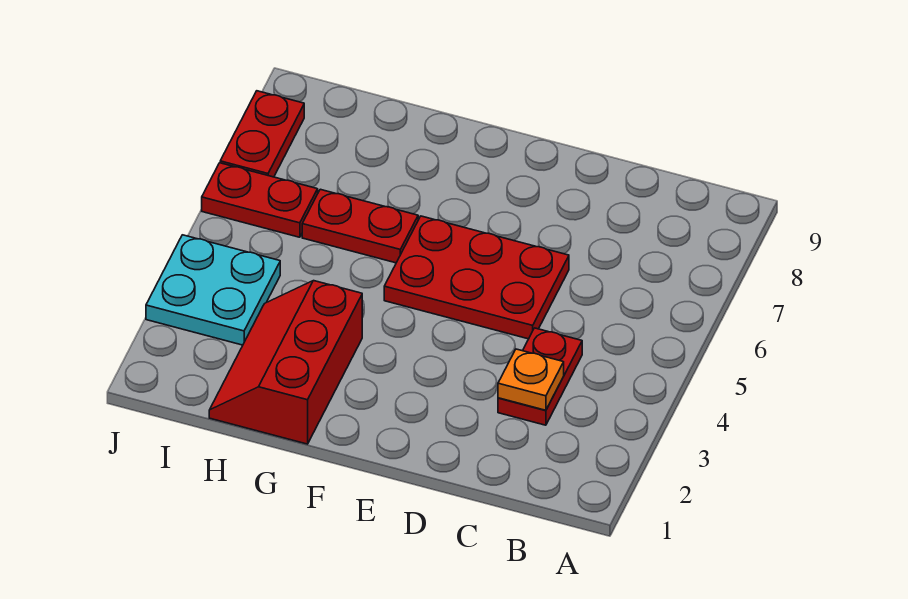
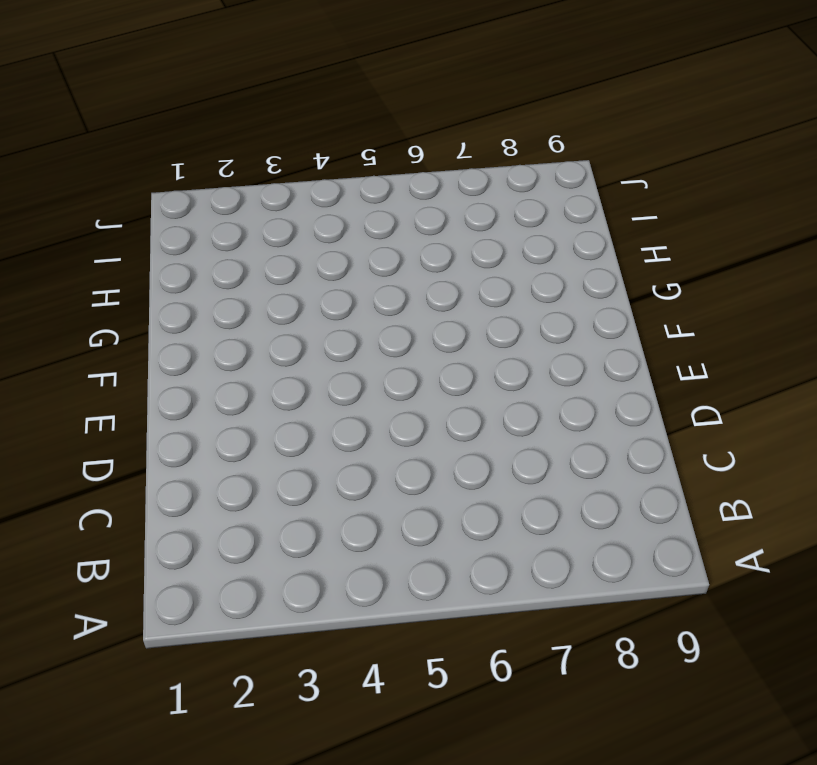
none -> red 1x2 plate [498,328,582,425]
none -> red 2x3 plate [384,216,569,339]

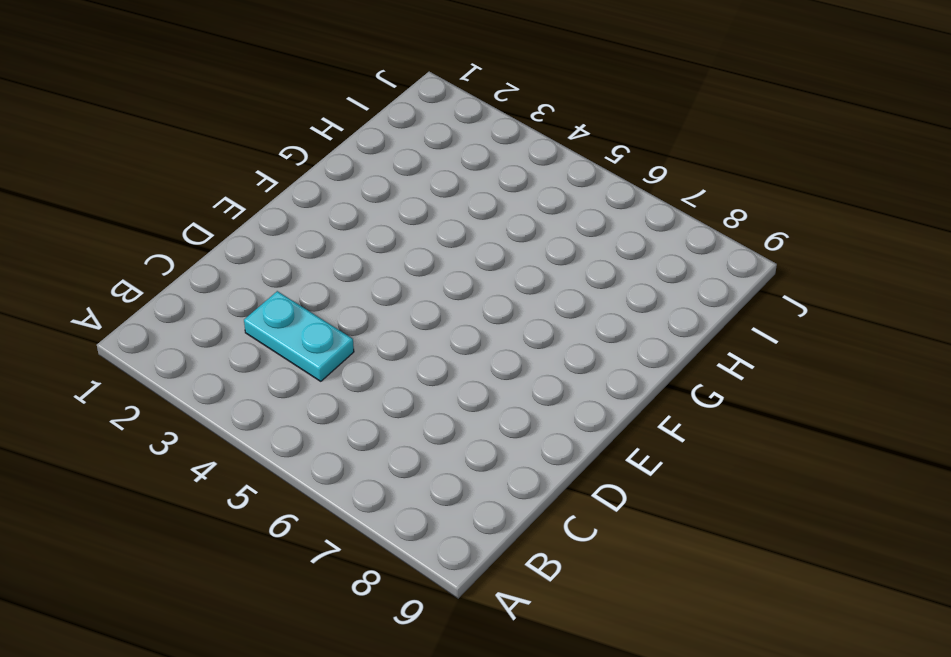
cyan 1x2 plate [244,291,354,381] -> red 1x2 plate [498,328,582,425]
none -> red 2x3 plate [384,216,569,339]
none -> red 2x3 slope [209,281,362,444]

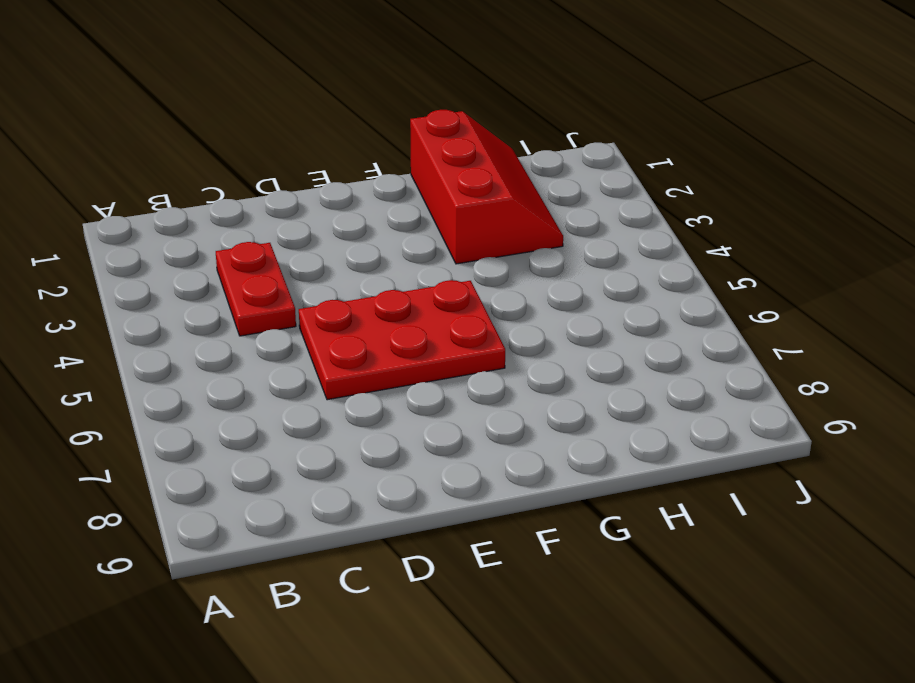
none -> red 1x2 plate [302,189,418,263]
none -> cyan 2x2 plate [146,235,280,345]

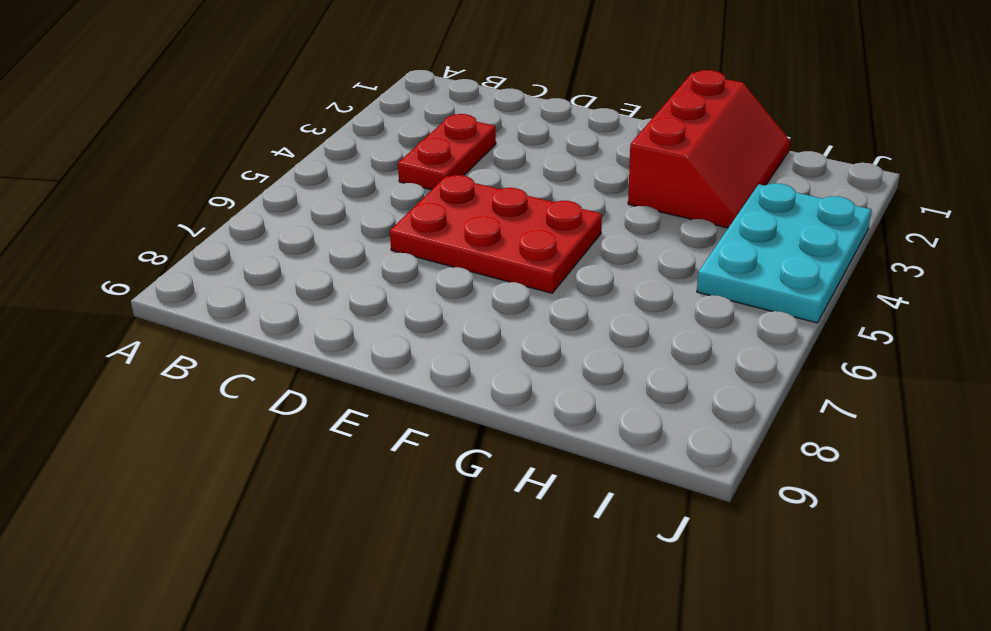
cyan 2x3 plate [697,183,871,323] -> cyan 2x2 plate [146,235,280,345]
none -> red 1x2 plate [302,189,418,263]
none -> red 1x2 plate [202,163,318,237]

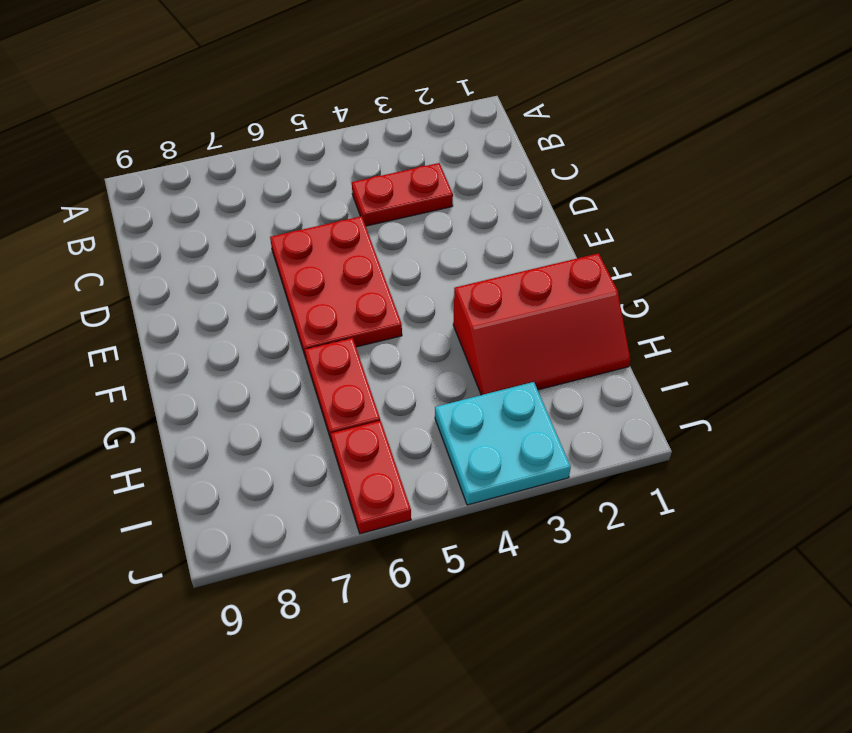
none -> red 1x2 plate [220,91,304,177]
none -> orange 1x1 plate [498,349,564,410]

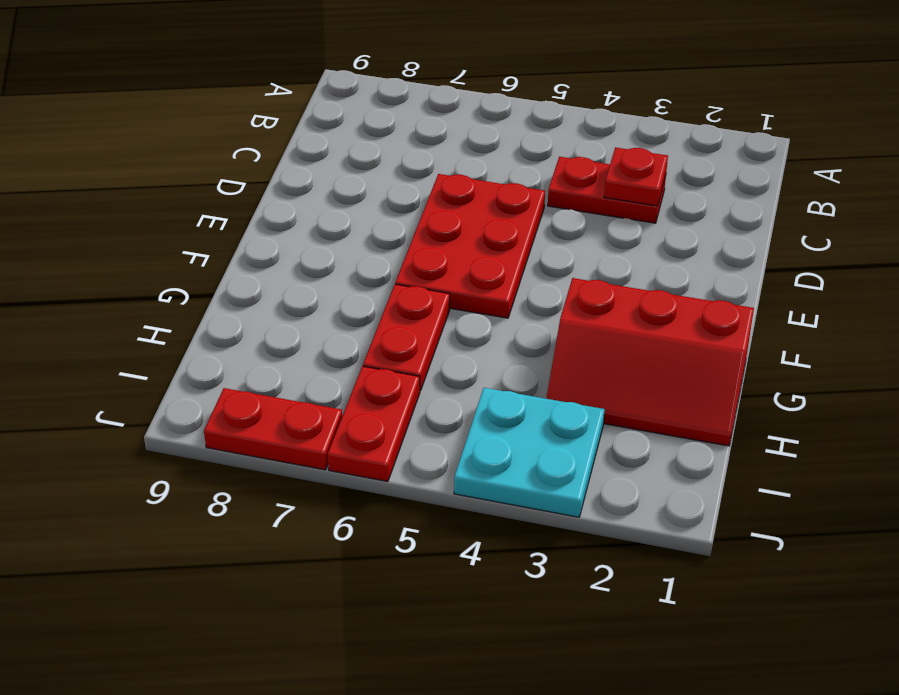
red 1x1 plate [604,147,668,206] -> orange 1x1 plate [498,349,564,410]

